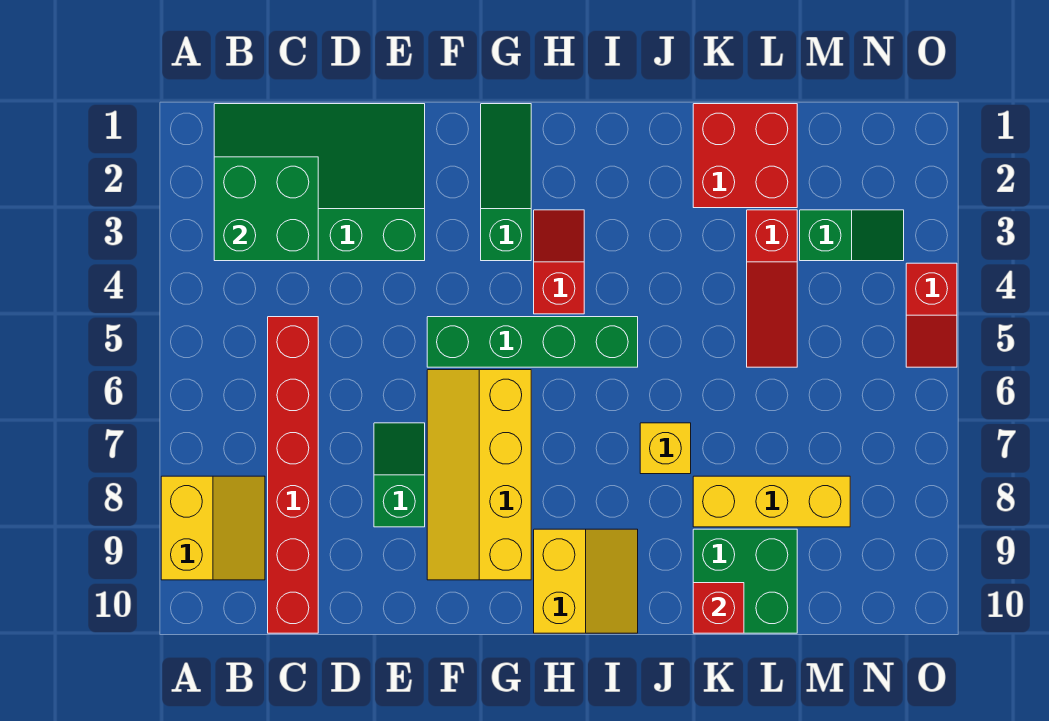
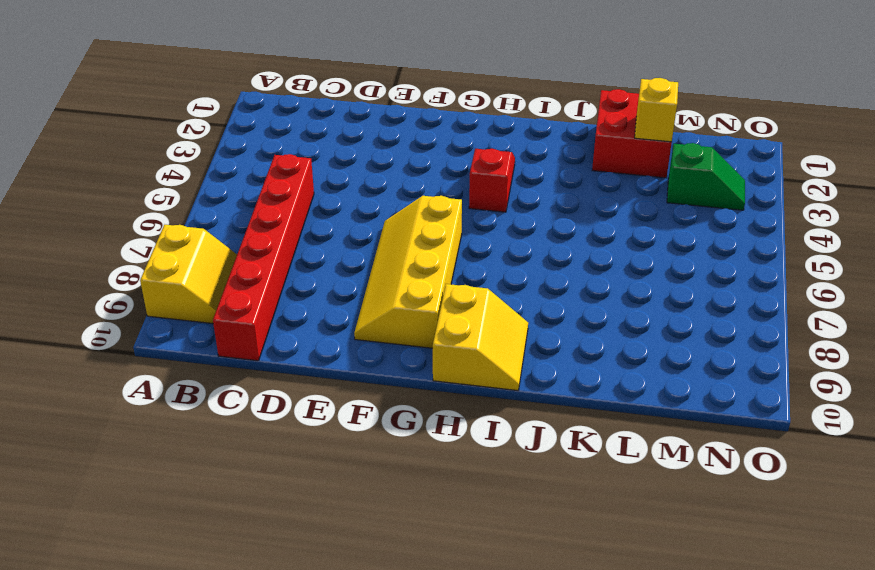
yellow 1x1 brick [635,78,678,142] -> yellow 1x1 brick moved to [640,423,691,474]
none -> green 3x4 slope [214,104,425,261]
none -> green 1x2 slope [374,423,425,527]
none -> green 1x4 brick [427,317,638,367]

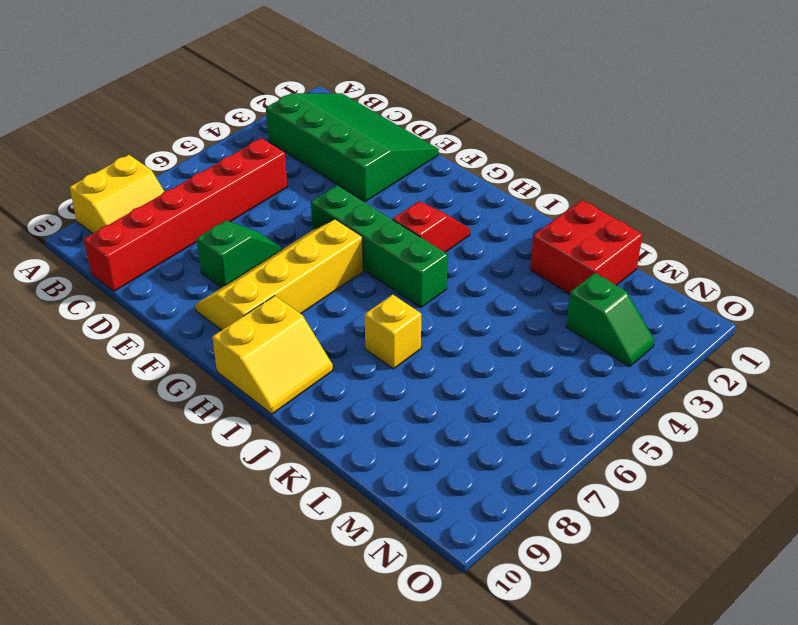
none -> green 1x3 slope [481,104,531,261]
none -> yellow 1x3 brick [693,476,850,527]
none -> green 2x2 brick [693,529,797,633]

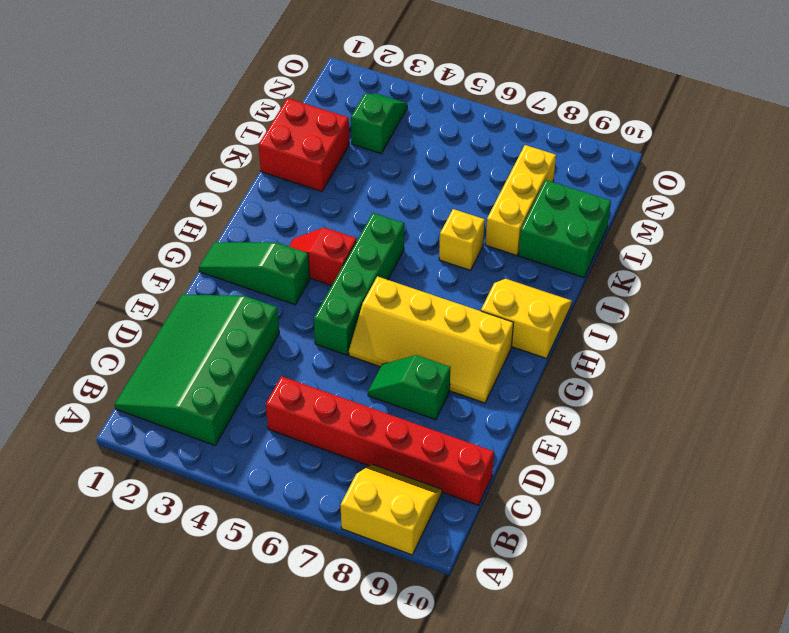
none -> red 1x3 slope [747,210,797,367]
none -> red 1x2 slope [906,263,957,367]
none -> green 2x2 brick [214,157,318,261]

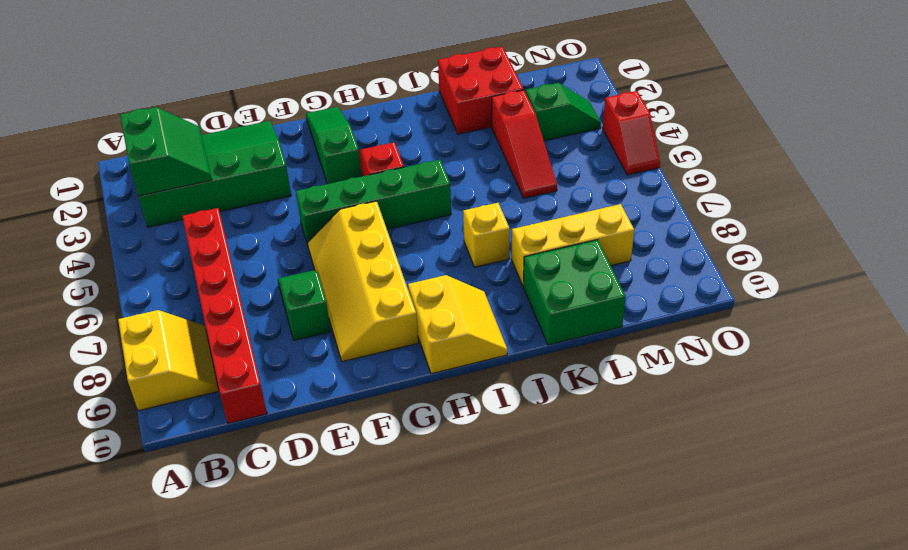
green 2x2 slope [120,107,212,196] -> green 2x2 brick [214,157,318,261]
none -> red 1x1 brick [693,583,744,633]

